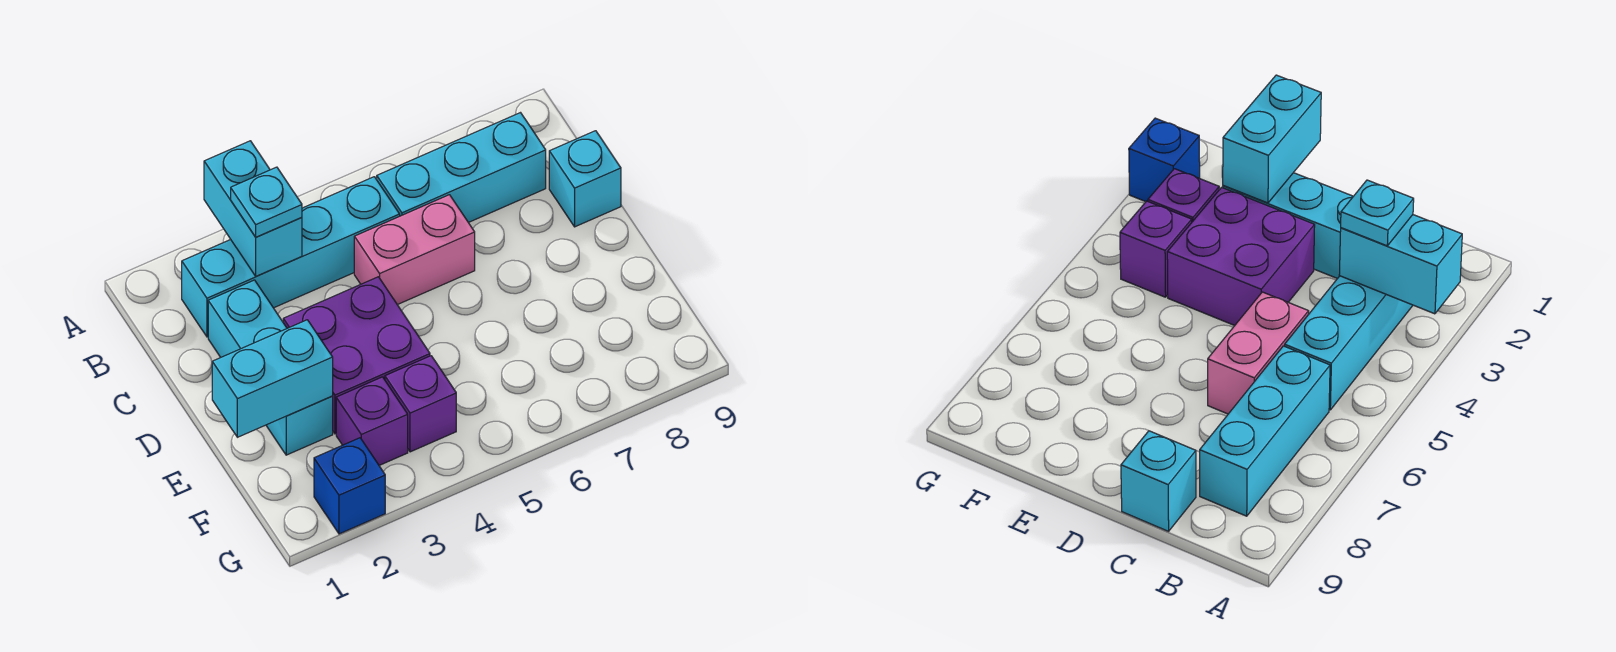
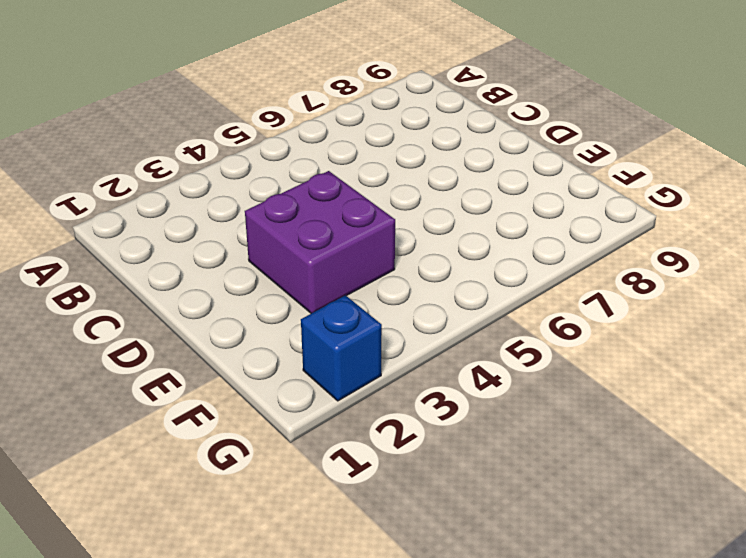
none -> cyan 1x4 brick [182,177,400,337]
none -> cyan 1x3 brick [377,113,546,223]
none -> cyan 1x3 brick [208,280,333,455]

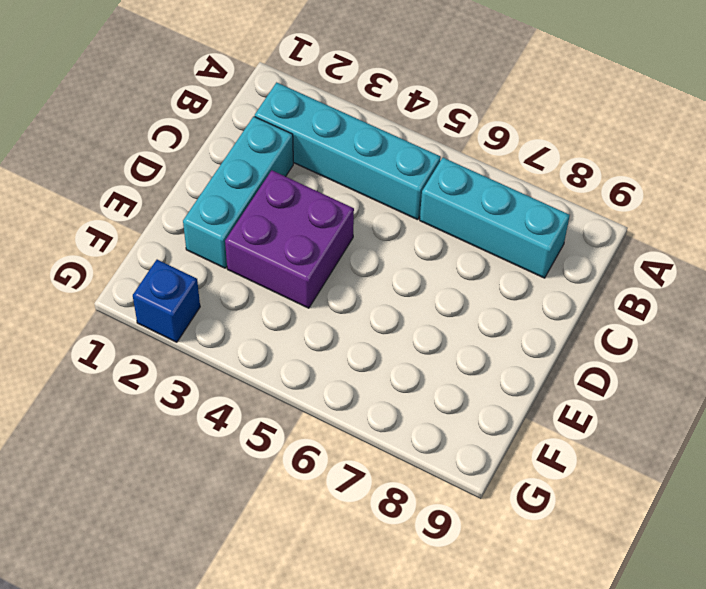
none -> pink 1x2 brick [354,195,475,305]
none -> cyan 1x1 brick [549,131,621,227]
none -> purple 1x1 brick [336,377,408,465]

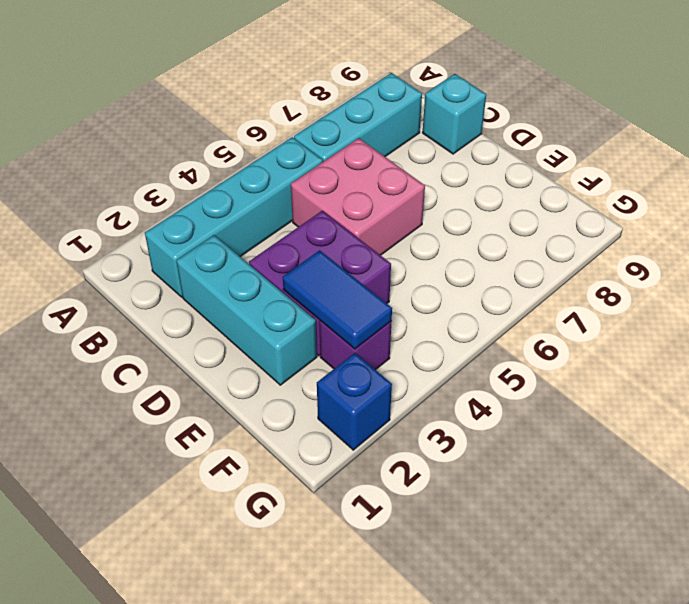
pink 2x2 brick [291,138,425,255] -> pink 1x2 brick [354,195,475,305]
blue 1x2 tile [283,250,392,349] -> none
none -> purple 1x1 brick [385,356,456,452]
none -> cyan 1x2 brick [204,141,302,276]
none -> cyan 1x2 brick [212,320,333,437]

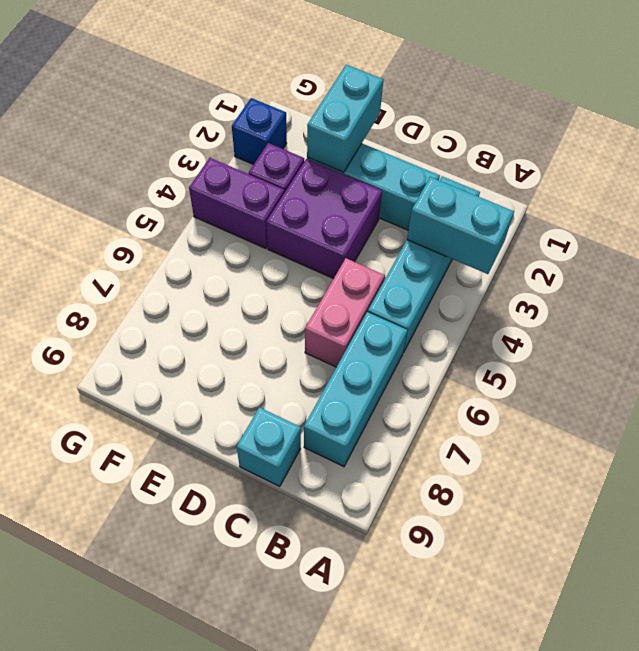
purple 1x2 brick [189,158,284,249] -> purple 1x1 brick [385,356,456,452]
none -> cyan 1x1 plate [231,167,302,237]

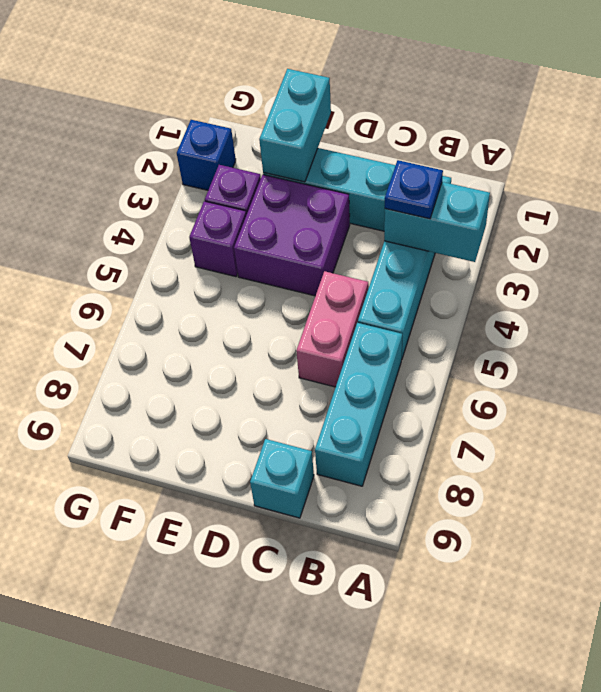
blue 1x1 plate [385,160,443,219] -> cyan 1x1 plate [231,167,302,237]

